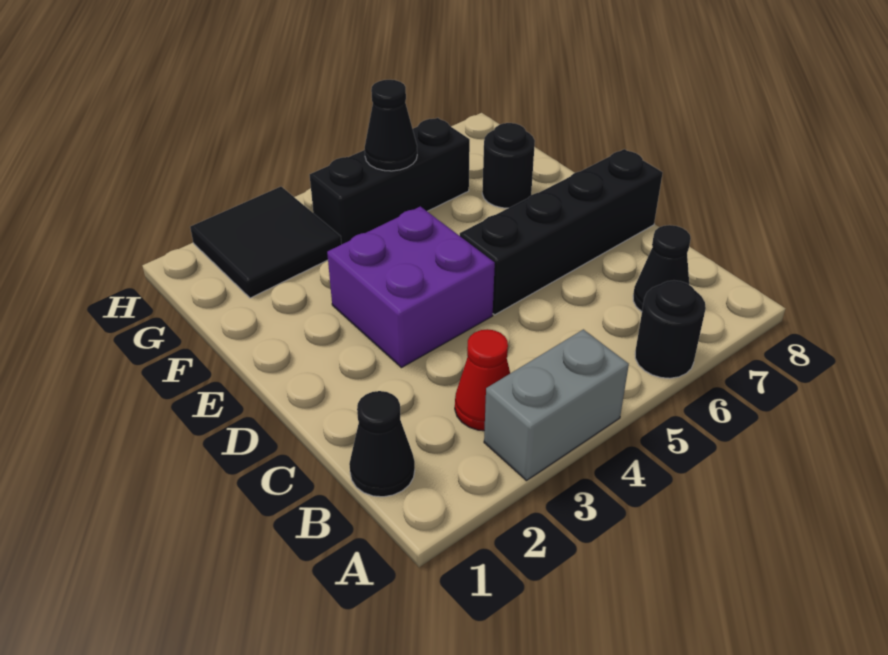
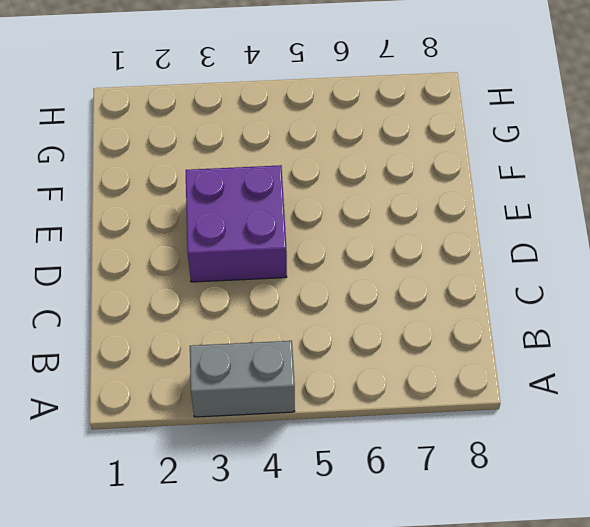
none -> black 1x1 round brick [635,280,706,378]
none -> black 1x1 cone [349,391,415,497]

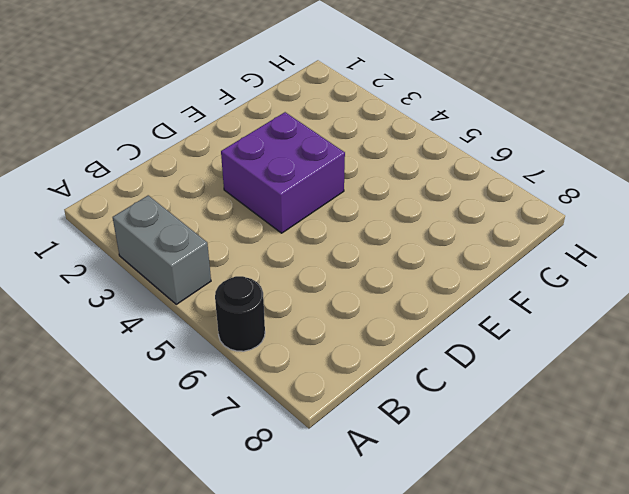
none -> black 1x1 cone [349,391,415,497]
none -> red 1x1 cone [455,329,510,431]

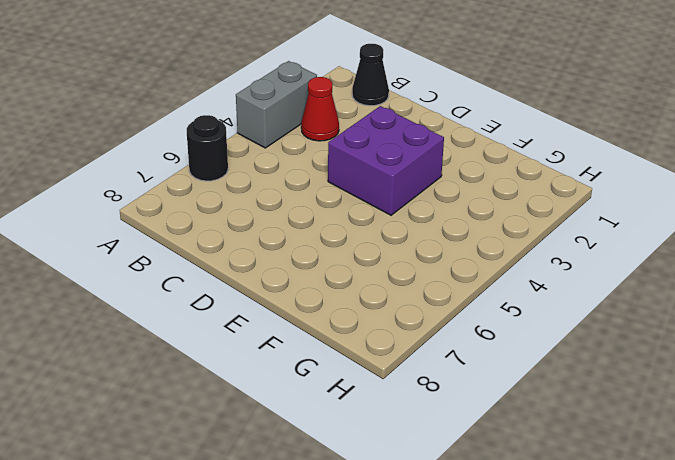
none -> black 1x1 cone [633,225,691,312]
none -> black 1x4 brick [460,149,663,315]

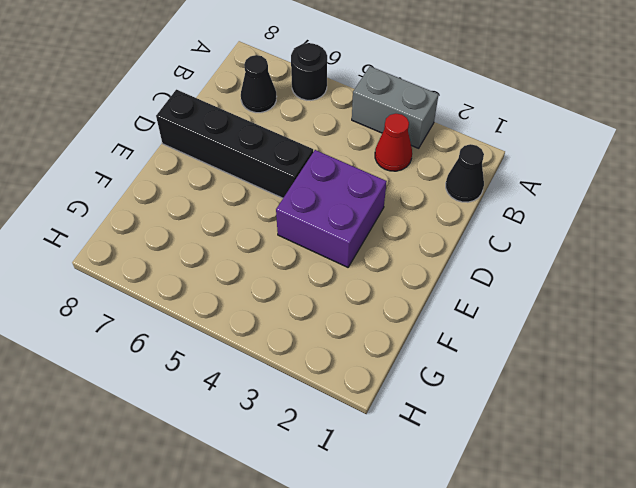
none -> black 1x1 round brick [482,123,535,208]
none -> black 2x2 tile [190,187,342,298]

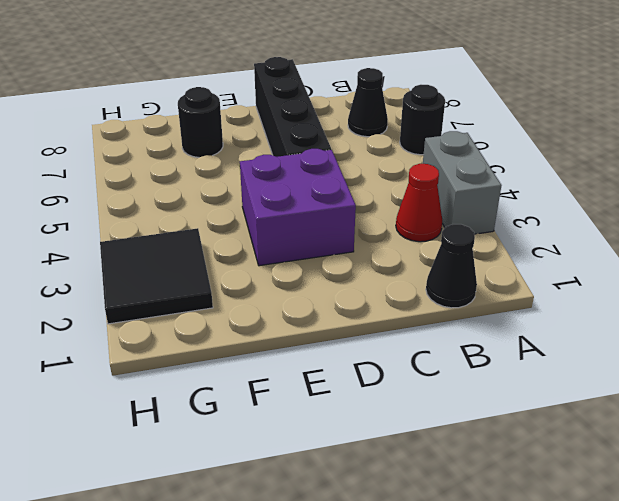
none -> black 1x3 brick [310,118,470,244]
none -> black 1x1 cone [365,80,417,171]

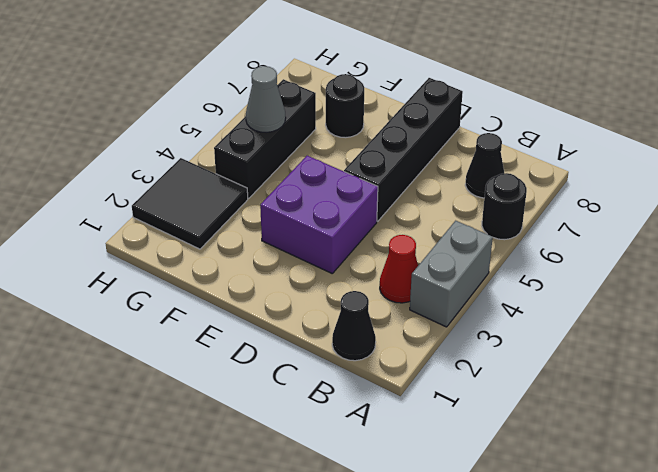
grey 1x1 cone [246,66,286,133] -> black 1x1 cone [365,80,417,171]

